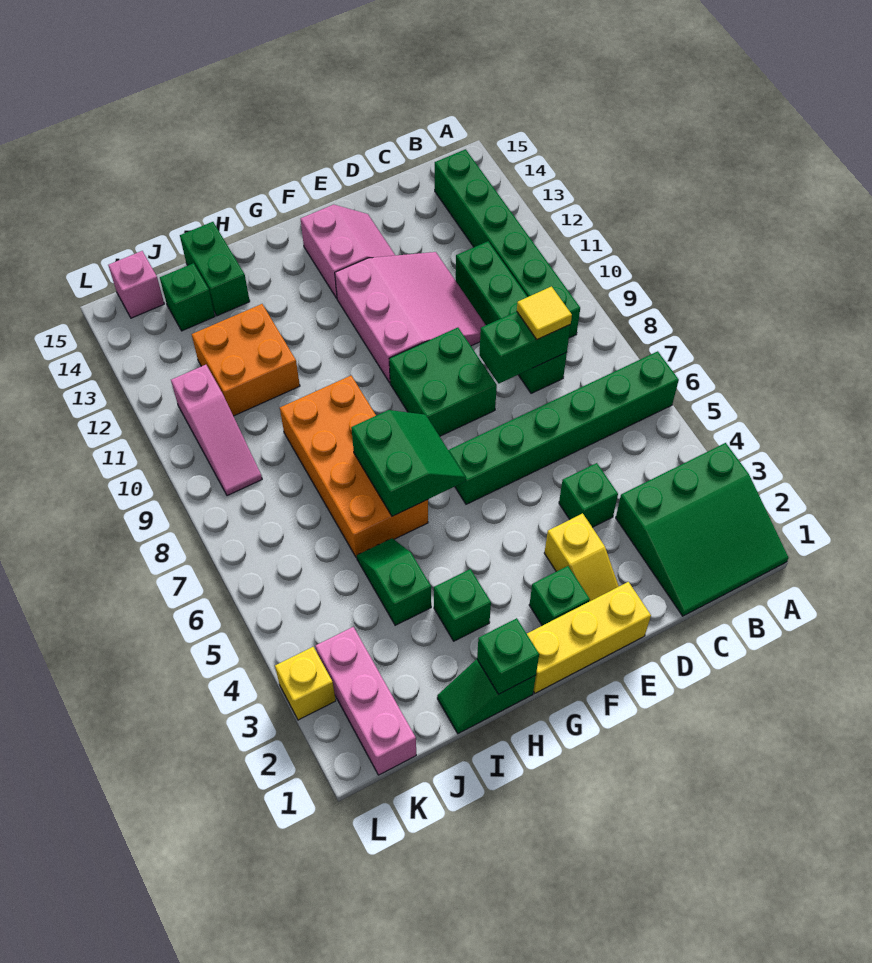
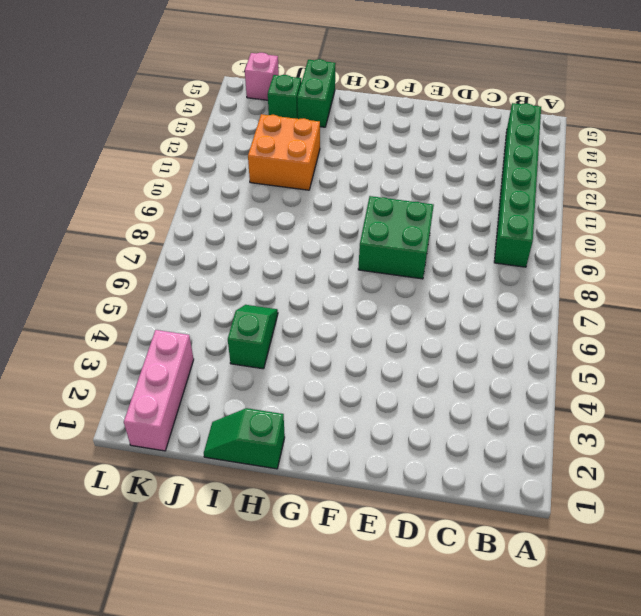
none -> green 3x3 slope [616,443,789,616]
none -> green 1x6 brick [449,351,679,504]
none -> green 1x4 brick [456,241,567,393]

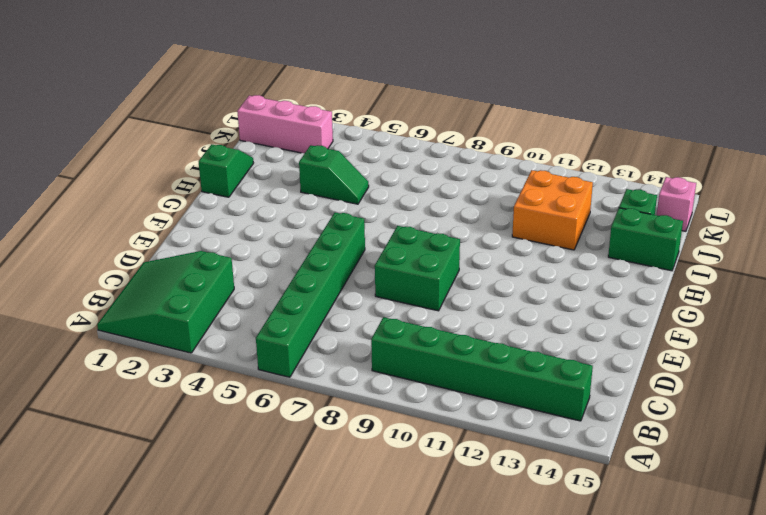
none -> green 1x4 brick [456,241,567,393]
none -> green 1x1 brick [559,463,618,527]
none -> pink 3x3 slope [335,252,486,383]

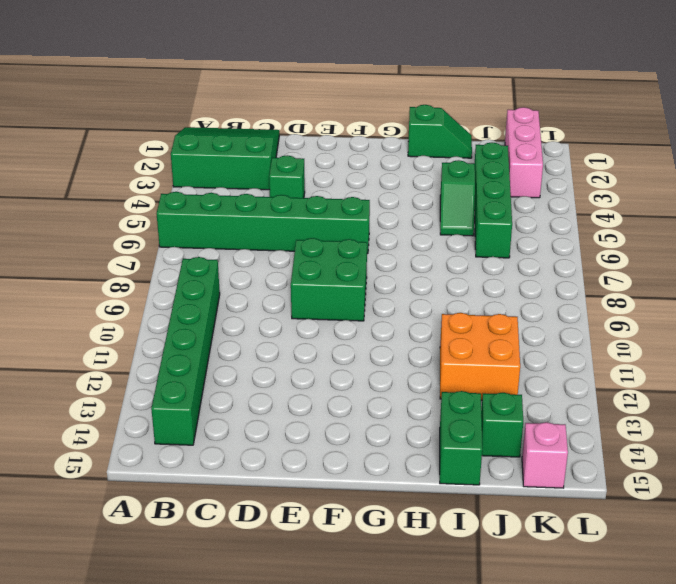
green 1x4 brick [474,142,512,258] -> green 1x4 brick moved to [456,241,567,393]
none -> pink 3x3 slope [335,252,486,383]
none -> yellow 1x3 brick [527,582,651,693]
none -> yellow 1x2 slope [544,513,619,601]

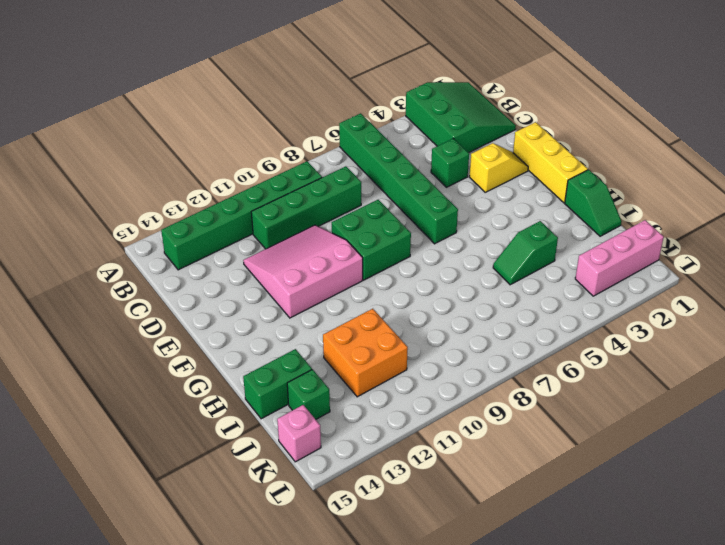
none -> pink 2x2 slope [300,205,395,298]
none -> green 1x1 brick [529,566,590,626]
none -> green 1x1 brick [434,569,491,641]

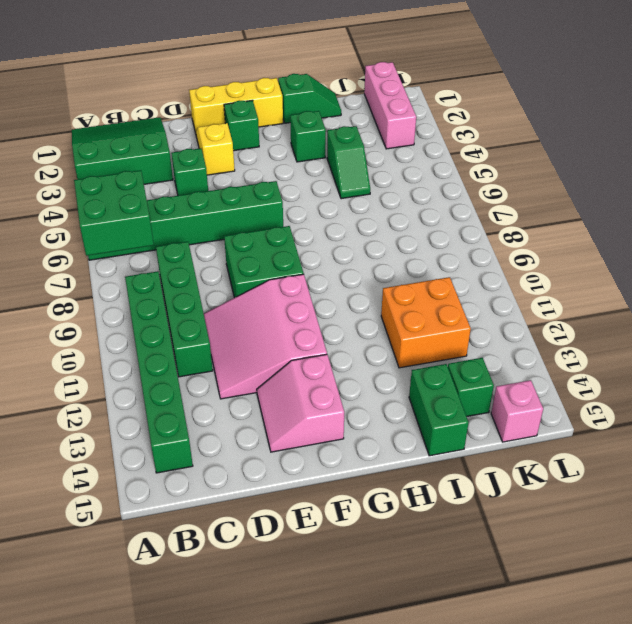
green 2x2 brick [74,170,154,256] -> none
none -> orange 2x4 brick [280,376,428,558]
none -> pink 1x3 slope [171,365,262,496]
none -> yellow 1x1 brick [275,647,336,720]

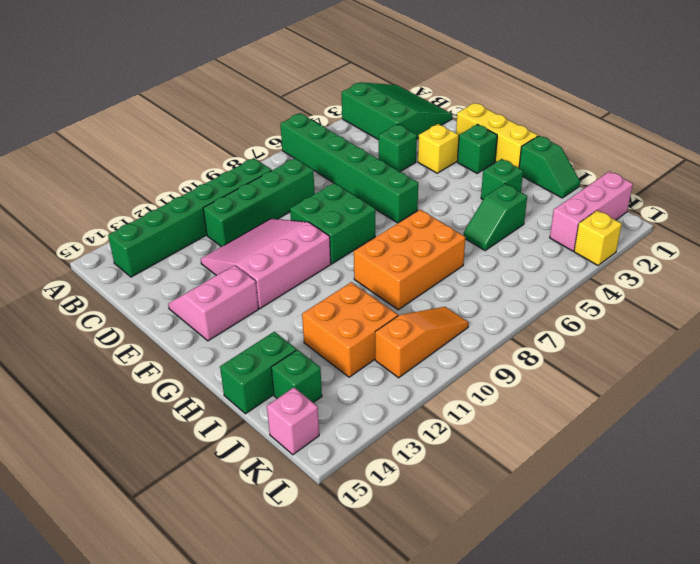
orange 2x3 brick [354,210,465,310] -> orange 2x4 brick [280,376,428,558]
orange 1x3 slope [375,307,469,378] -> pink 1x3 slope [171,365,262,496]
none -> green 1x2 brick [479,312,571,383]
none -> green 2x2 slope [351,410,465,516]
none -> green 1x1 brick [477,618,539,694]

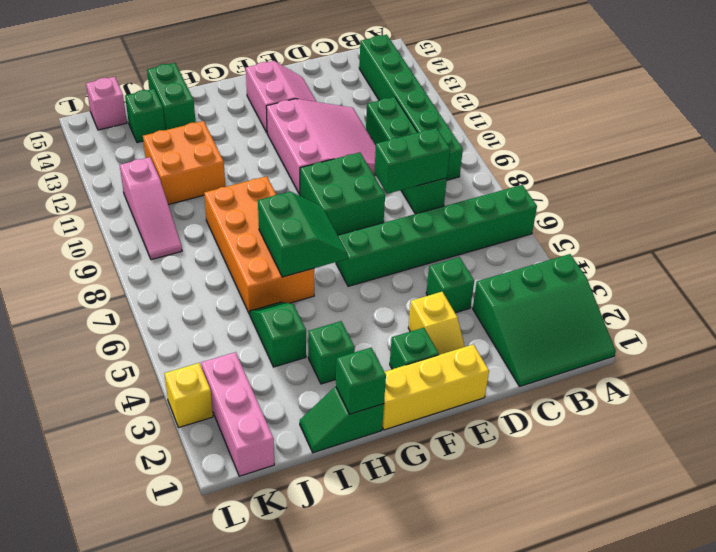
none -> yellow 1x1 tile [517,287,572,340]

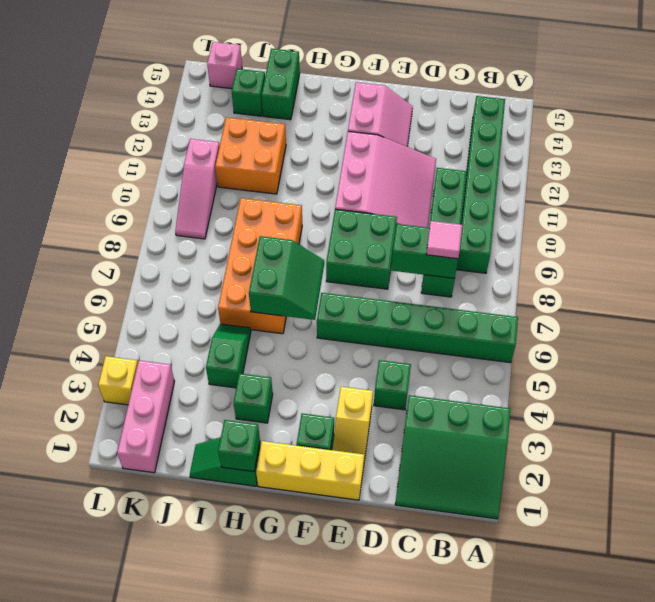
pink 1x1 tile [426,221,462,259] -> yellow 1x1 tile [517,287,572,340]

